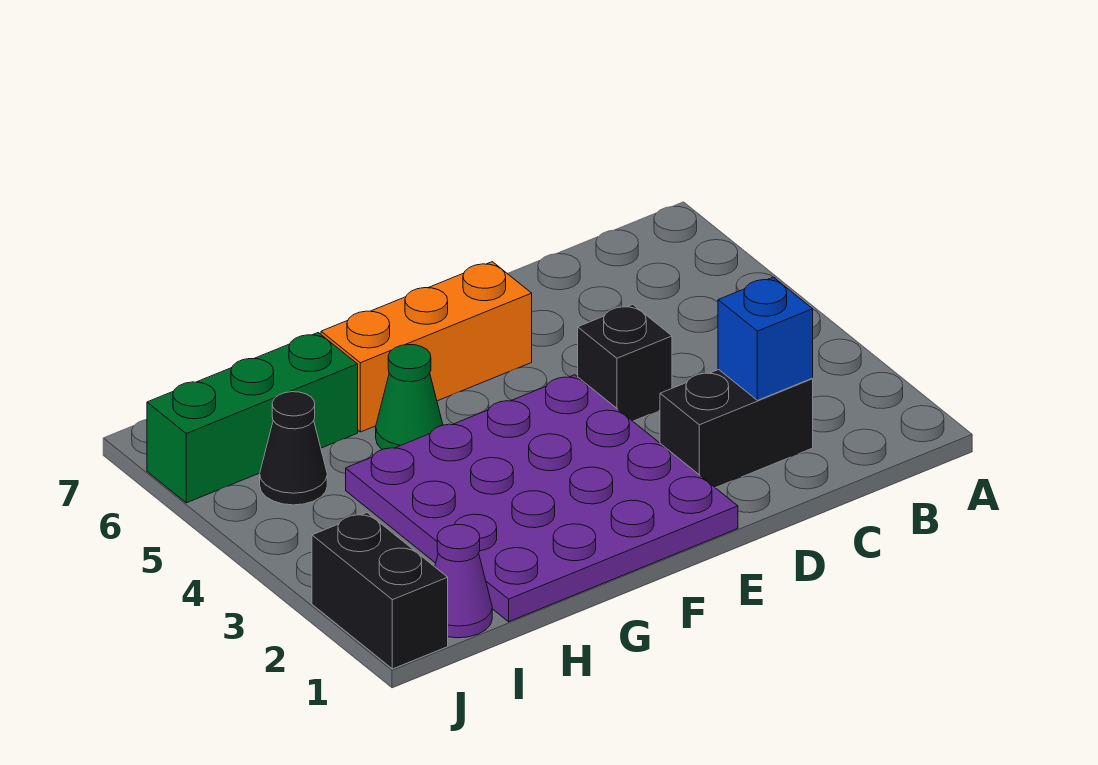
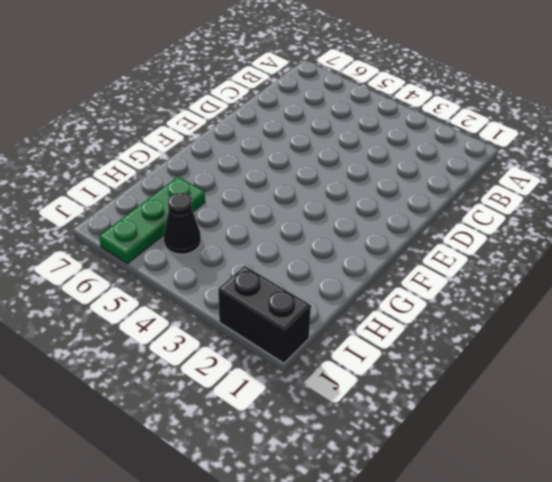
green 1x3 plate [99,177,205,263] -> green 1x3 brick [147,333,358,503]
none -> black 1x2 brick [660,370,813,488]
none -> black 1x1 brick [578,305,672,421]

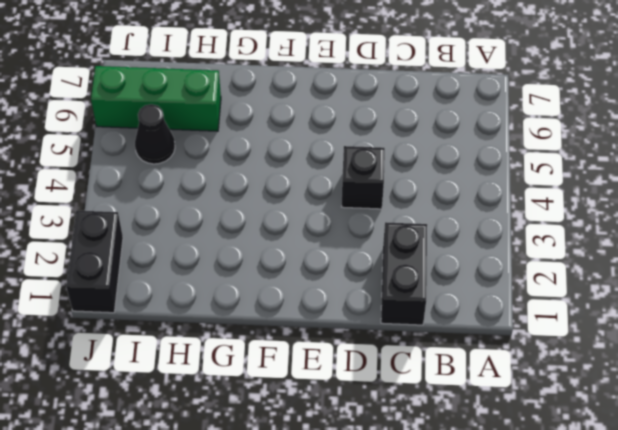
black 1x2 brick [381,222,427,325] -> black 1x2 brick turned to [660,370,813,488]
none -> purple 4x4 plate [346,375,738,622]
none -> orange 1x3 brick [321,262,532,432]

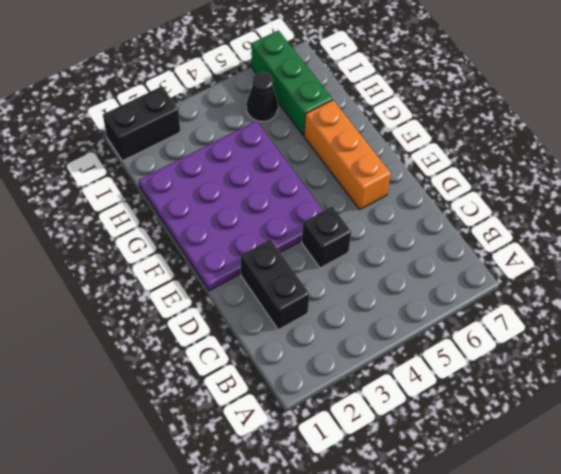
none -> green 1x1 cone [376,345,443,450]
none -> purple 1x1 cone [435,525,492,638]

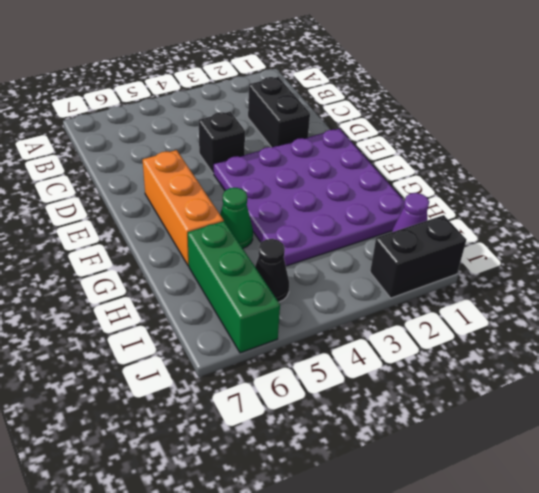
none -> blue 1x1 brick [718,277,813,400]

